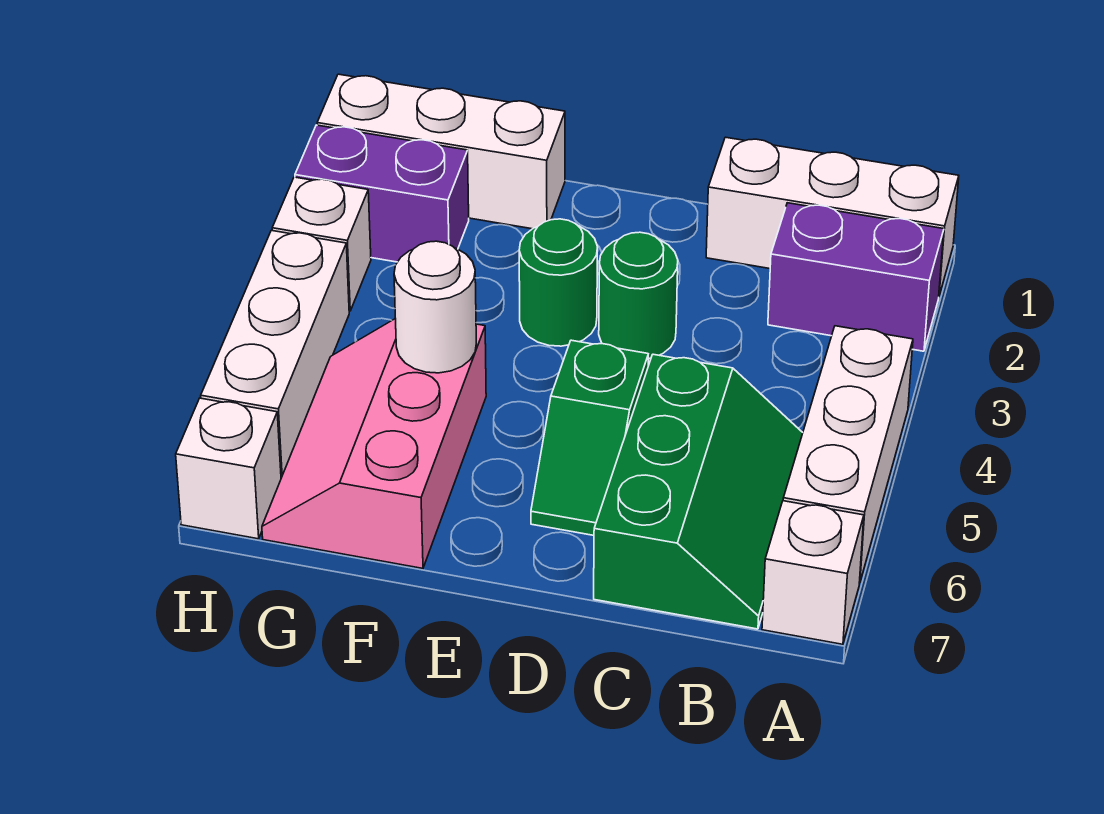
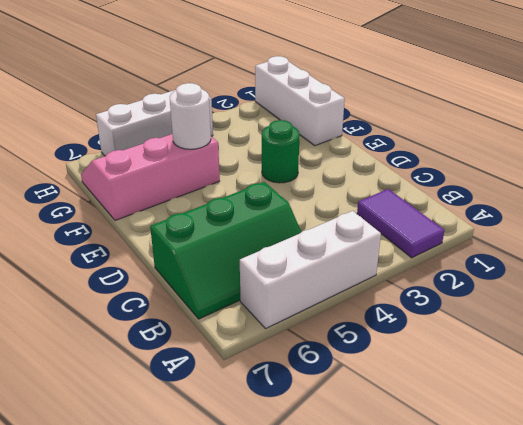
purple 1x2 tile [357,189,445,258] -> purple 1x2 brick [768,203,944,351]
none -> white 1x3 brick [706,137,959,295]
none -> white 1x1 brick [762,501,864,644]
none -> green 1x1 round brick [599,232,678,359]

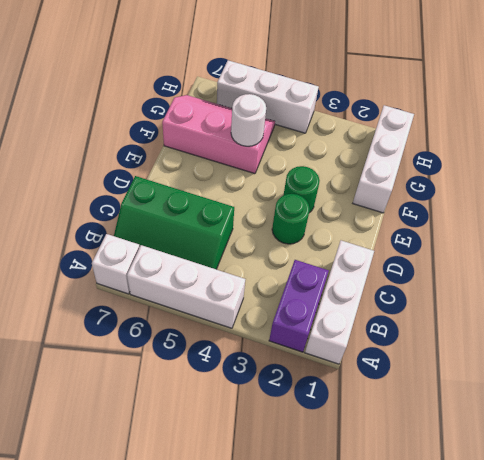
none -> green 1x2 slope [531,340,648,535]
none -> purple 1x2 brick [295,125,469,262]
none -> white 1x1 brick [272,177,371,311]

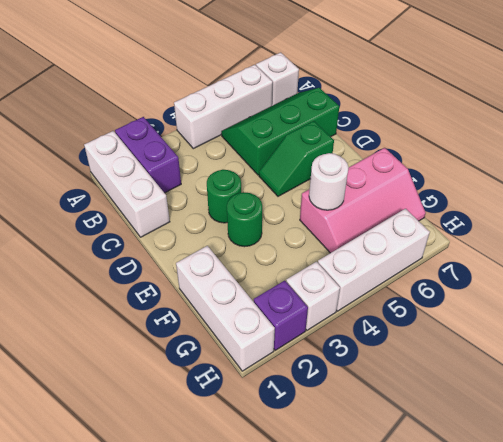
green 1x2 slope [259,121,334,196] -> green 1x2 slope turned to [531,340,648,535]
purple 1x1 brick [254,281,308,350] -> purple 1x2 brick [295,125,469,262]
none -> white 1x1 brick [176,398,281,539]

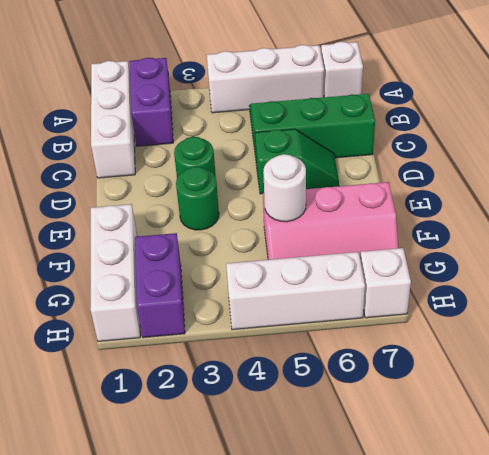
none -> white 1x1 brick [272,177,371,311]

